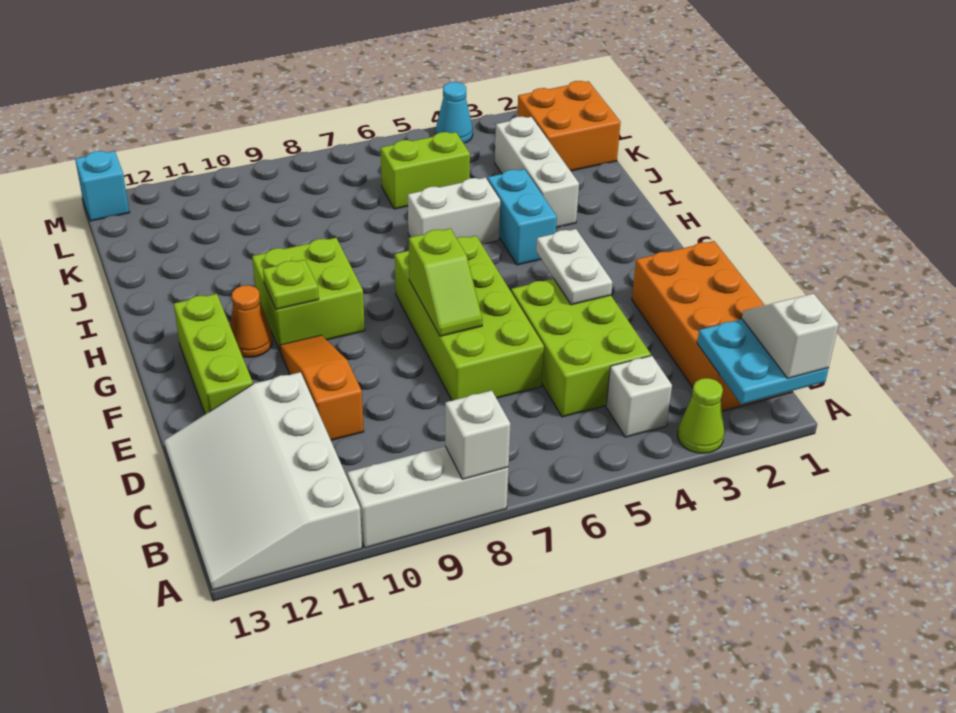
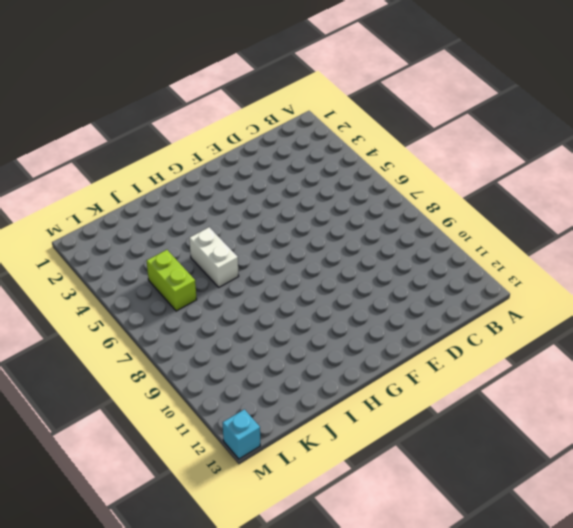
none -> lime 1x1 cone [678,378,724,453]
none -> white 1x3 brick [347,446,509,548]
none -> white 3x4 slope [164,372,362,590]

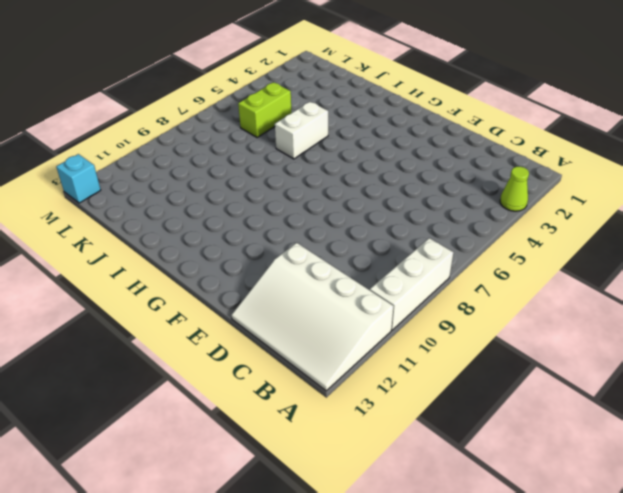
none -> orange 2x4 brick [632,241,793,411]
none -> white 1x1 brick [606,356,672,437]
none -> lime 2x3 brick [511,279,651,417]

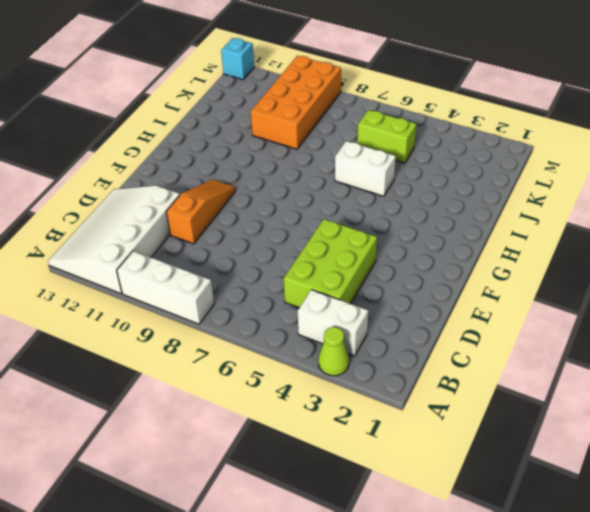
white 1x2 brick [298,290,368,356] -> white 1x1 brick [606,356,672,437]
orange 2x4 brick [251,56,341,149] -> orange 2x4 brick moved to [632,241,793,411]
none -> lime 2x4 brick [395,236,544,400]
none -> lime 1x3 brick [174,294,253,414]
none -> lime 2x2 brick [252,238,365,350]

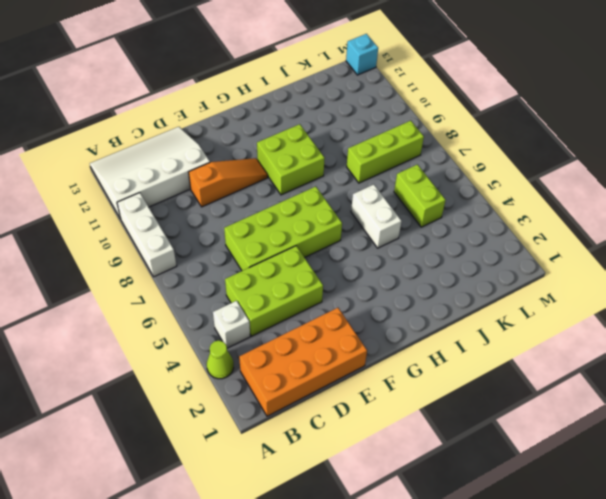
lime 1x3 brick [347,121,424,183] -> lime 1x3 brick moved to [174,294,253,414]
none -> orange 1x1 cone [230,285,272,357]
none -> cyan 1x2 brick [487,169,557,265]
none -> white 1x3 brick [495,117,579,228]

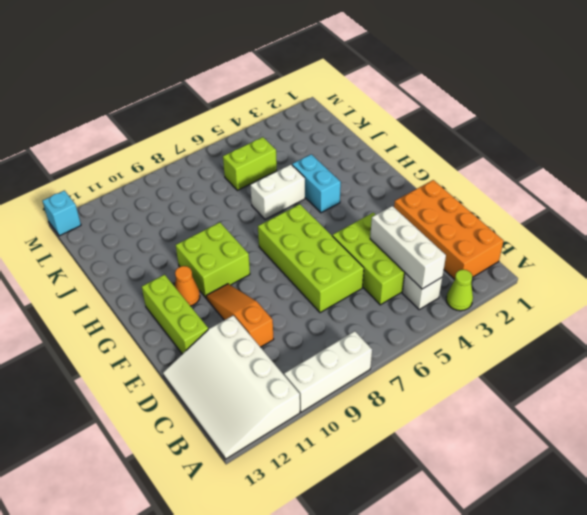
white 1x3 brick [370,206,446,289] -> white 1x3 brick moved to [495,117,579,228]
none -> orange 2x2 brick [517,81,621,171]
none -> cyan 1x1 cone [436,82,473,143]
none -> cyan 2x2 plate [697,319,829,404]

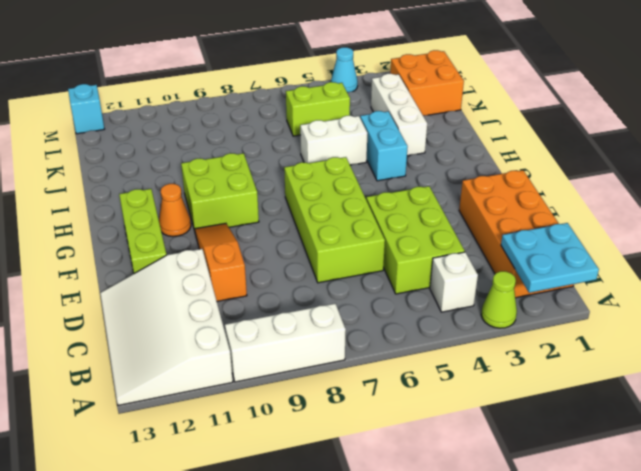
none -> white 1x1 brick [445,391,511,479]
none -> white 1x2 plate [536,229,612,305]
none -> lime 1x2 slope [409,228,482,336]

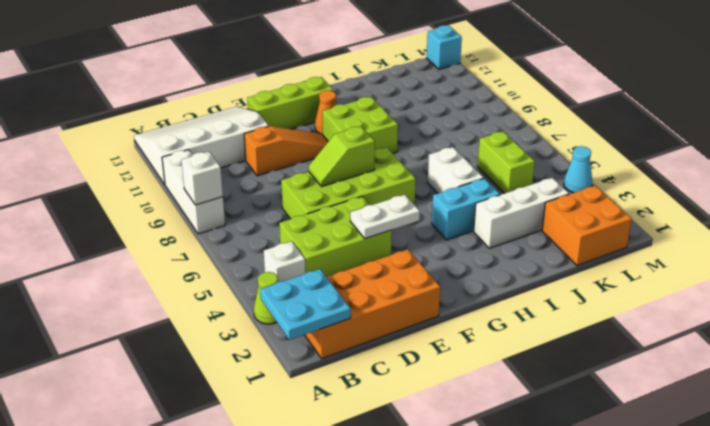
none -> lime 1x1 plate [263,260,319,309]
none -> white 1x2 slope [742,294,839,378]

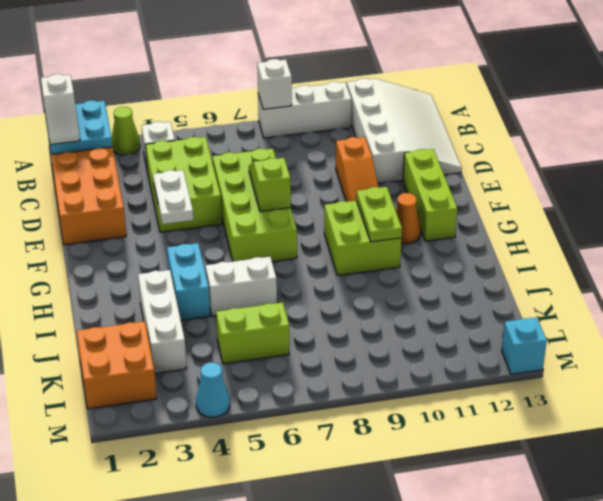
lime 1x2 plate [356,187,402,242] -> lime 1x1 plate [263,260,319,309]

